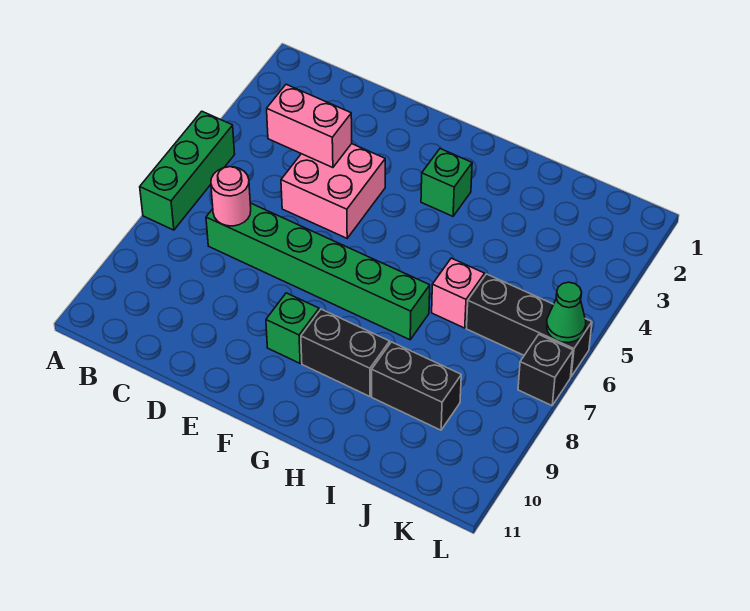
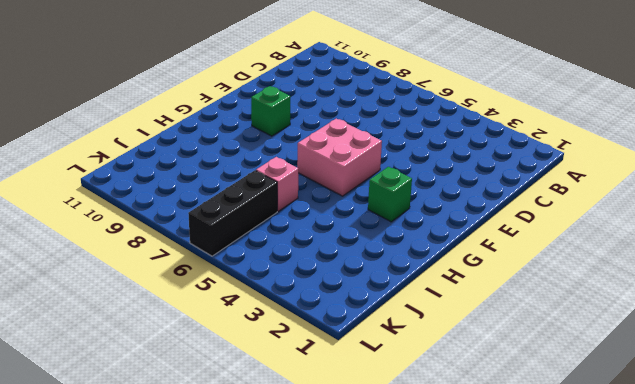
pink 2x2 brick [297,119,382,196] -> pink 2x2 brick moved to [281,144,385,238]
none -> green 1x3 brick [140,111,235,230]
none -> green 1x6 brick [206,203,430,340]
none -> black 1x2 brick [301,309,390,396]

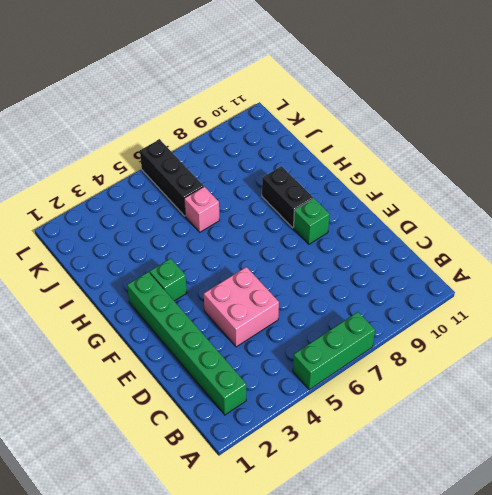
green 1x6 brick [127,272,246,415] -> green 1x6 brick moved to [206,203,430,340]
none -> black 1x2 brick [372,342,461,430]
none -> black 1x1 brick [518,335,573,406]
none -> pink 1x2 brick [267,84,352,168]

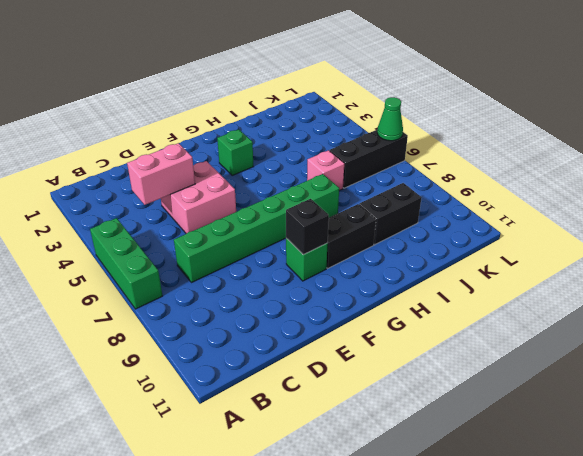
black 1x1 brick [286,199,329,255] -> black 1x1 brick moved to [518,335,573,406]
none -> pink 1x1 round brick [211,167,251,226]

